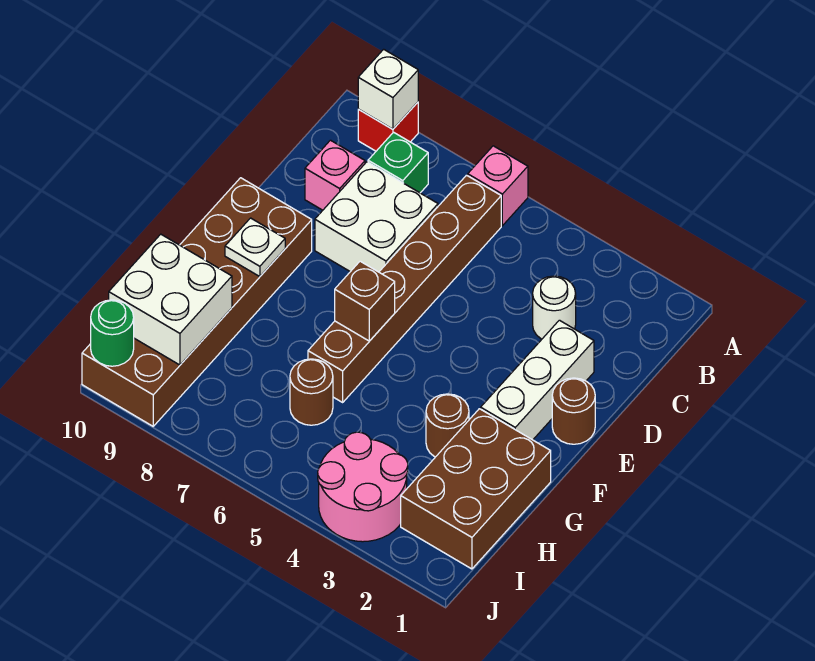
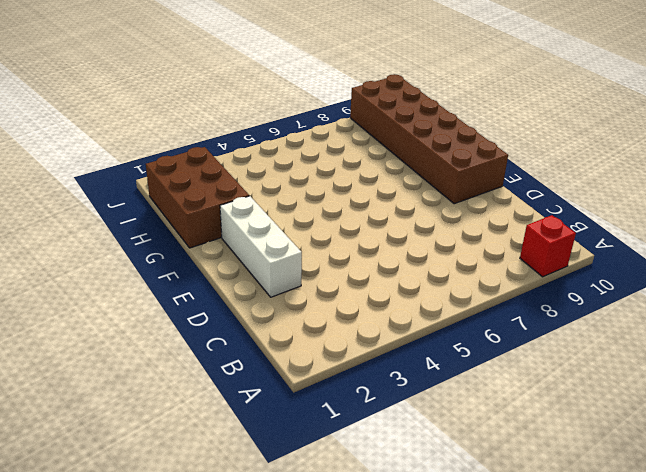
none -> pink 1x1 brick [468,146,528,226]
none -> brown 1x6 brick [308,175,501,402]
none -> green 1x1 brick [368,132,428,193]

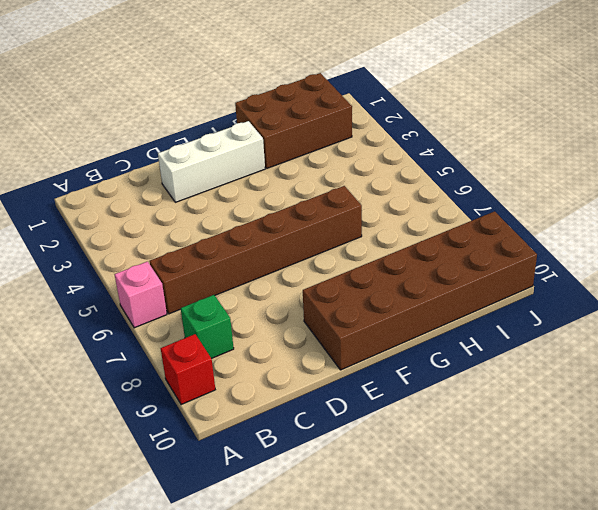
none -> white 1x1 round brick [533,276,576,339]
none -> white 2x2 brick [315,162,438,272]
none -> pink 1x1 brick [305,140,365,210]

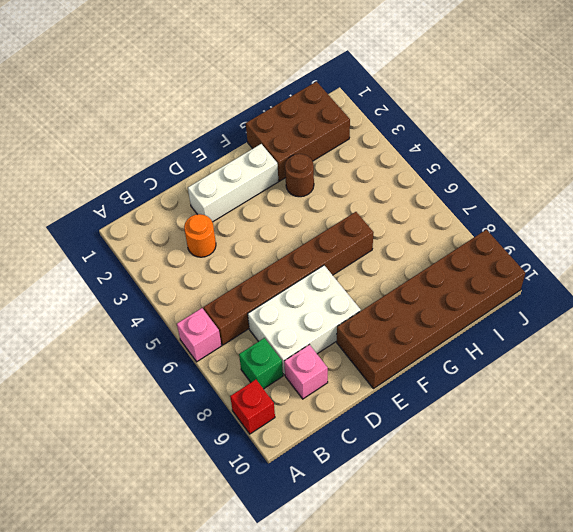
orange 1x1 round brick [184,214,216,257] -> white 1x1 round brick [533,276,576,339]
white 2x3 brick [248,265,361,375] -> white 2x2 brick [315,162,438,272]
none -> brown 1x1 round brick [552,378,595,444]
none -> brown 1x1 round brick [290,359,333,425]
none -> pink 2x2 round brick [318,432,408,542]

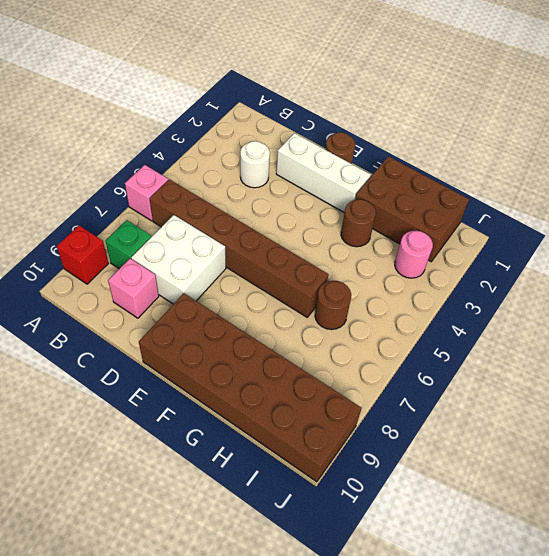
pink 1x1 round brick [395,231,433,278] -> pink 2x2 round brick [318,432,408,542]
none -> white 1x1 brick [358,49,418,129]
none -> brown 1x1 brick [335,261,395,341]
none -> white 1x1 plate [225,218,285,277]

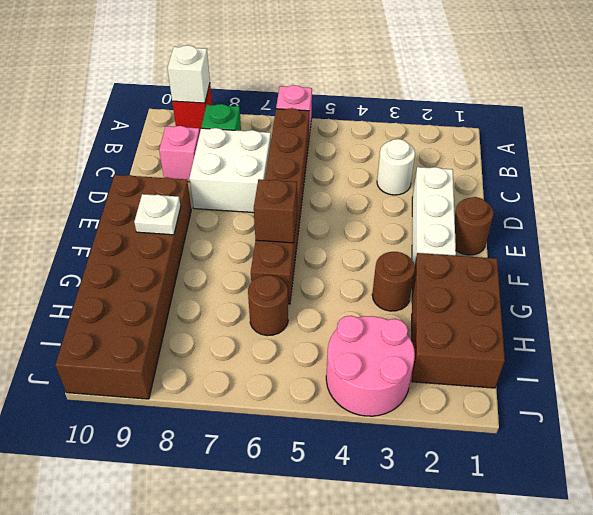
none -> white 2x2 brick [109,234,232,365]
none -> green 1x1 round brick [91,300,134,366]

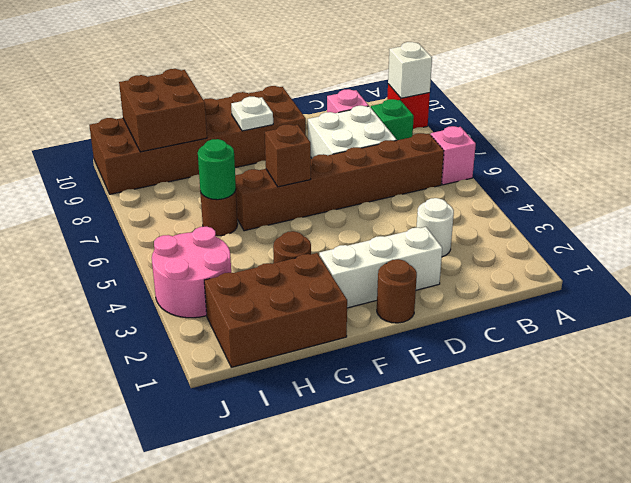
green 1x1 round brick [198,139,236,200] -> green 1x1 round brick moved to [91,300,134,366]
brown 2x2 brick [119,69,207,152] -> white 2x2 brick [109,234,232,365]

